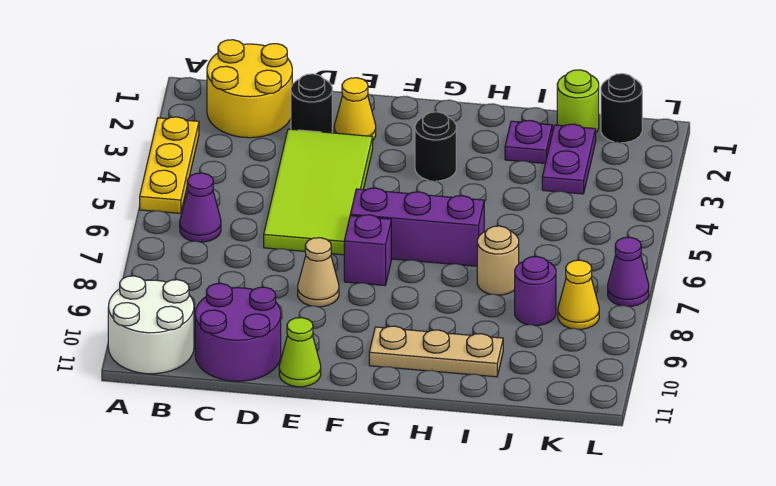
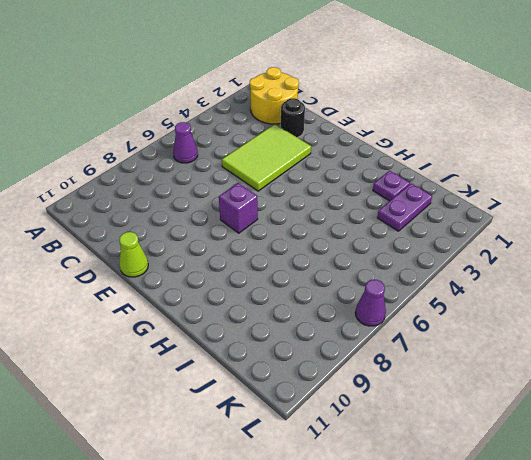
lime 2x3 tile [222,124,311,191] -> lime 2x4 tile [264,129,373,255]
none -> yellow 1x3 plate [140,117,199,213]
none -> white 2x2 round brick [108,276,194,374]
none -> purple 2x2 round brick [195,283,281,381]

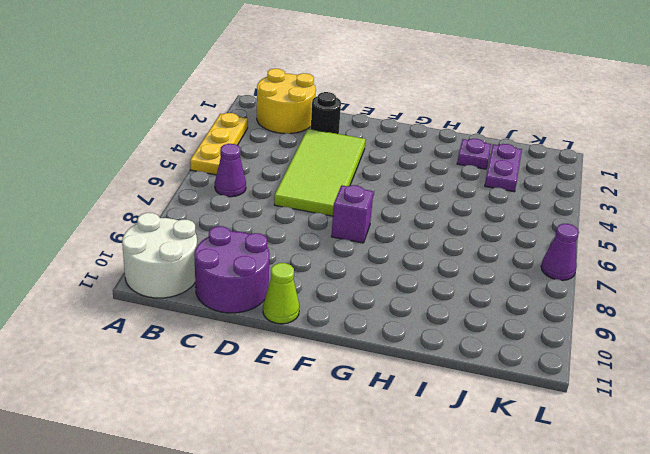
none -> yellow 1x1 cone [334,78,376,140]
none -> tan 1x1 cone [298,238,339,307]
none -> purple 1x3 brick [350,188,484,266]

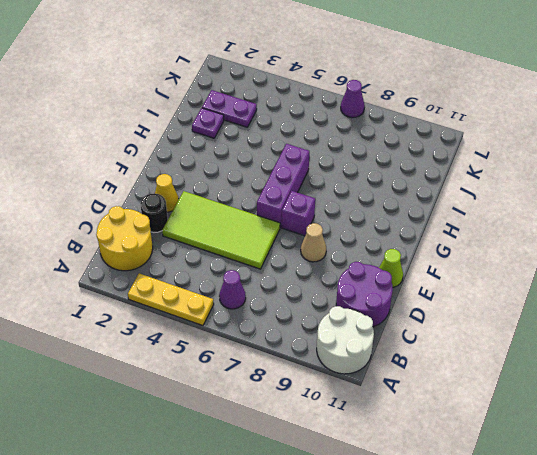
none -> black 1x1 round brick [415,112,456,181]
none -> tan 1x3 plate [369,326,503,377]
none -> tan 1x1 round brick [477,226,519,295]

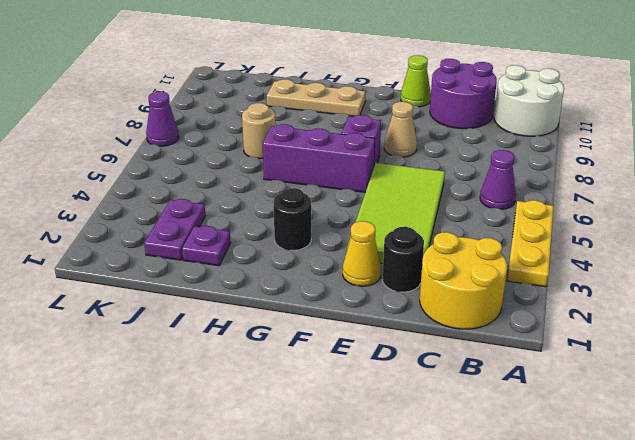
none -> lime 1x1 round brick [557,70,599,132]
none -> purple 1x1 round brick [515,257,556,326]
none -> black 1x1 round brick [601,74,642,143]

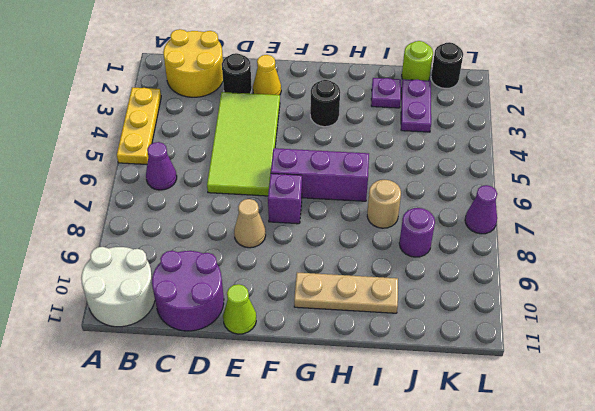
none -> yellow 1x1 cone [558,260,599,329]

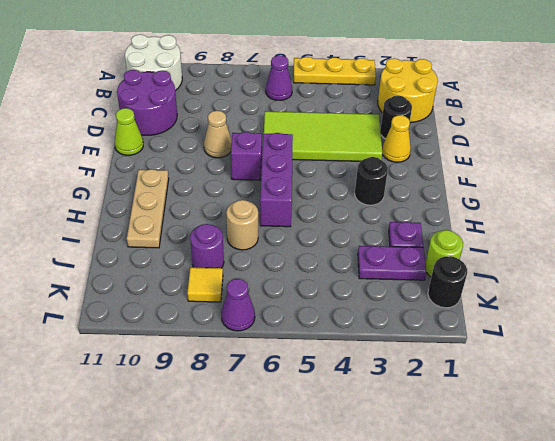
yellow 1x1 tile [187,267,223,302] -> yellow 1x1 cone [558,260,599,329]

